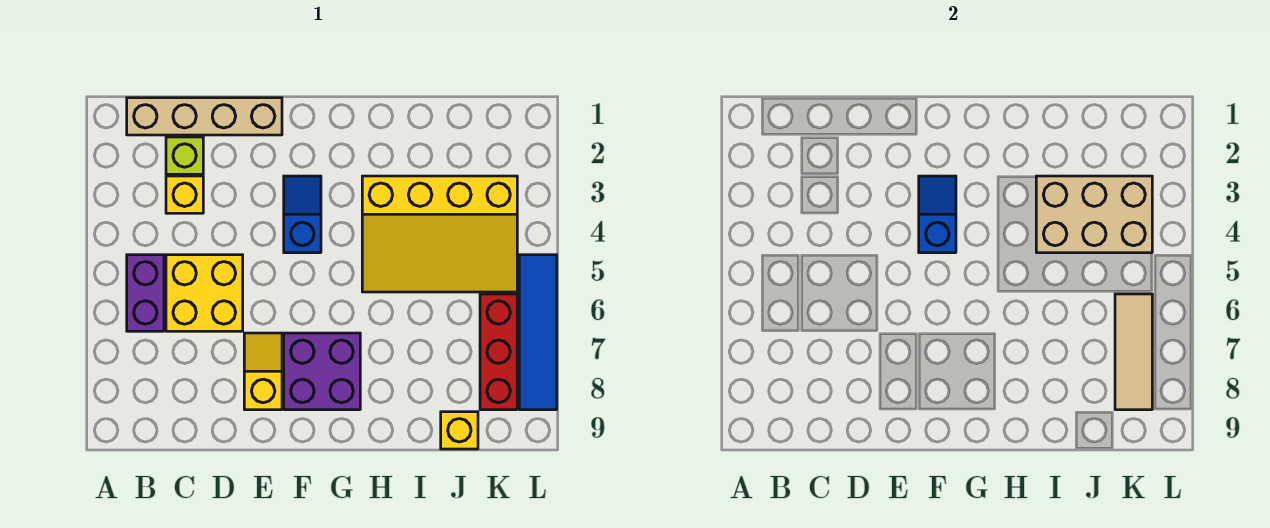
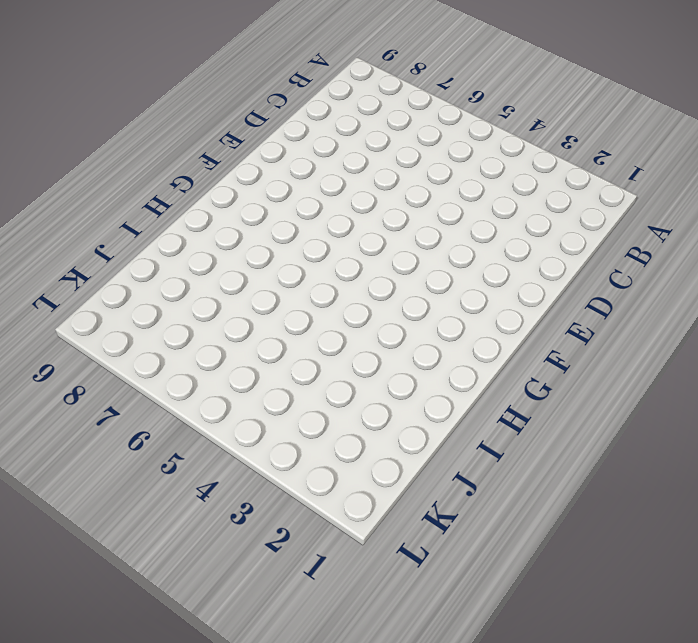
none -> tan 1x4 brick [127,98,282,135]
none -> purple 1x2 brick [127,255,164,331]
none -> lime 1x1 brick [166,137,203,174]

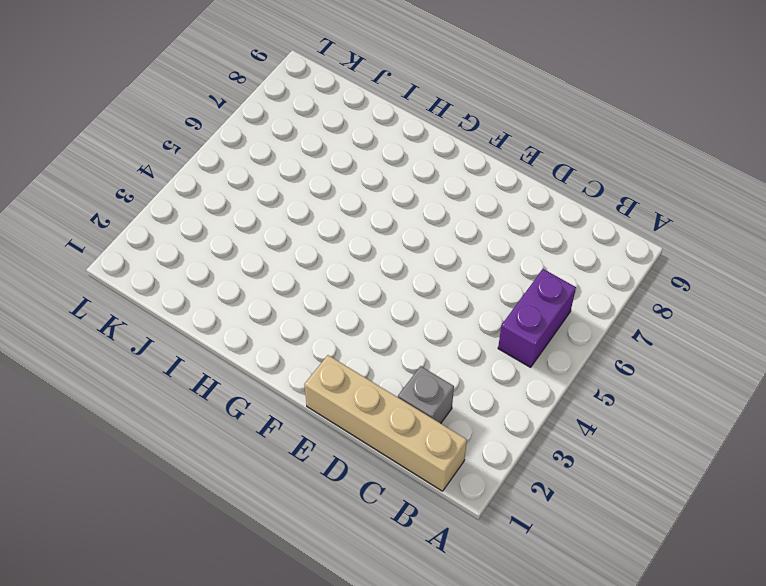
grey 1x1 brick [398,366,454,423] -> lime 1x1 brick [166,137,203,174]
none -> yellow 1x1 brick [166,176,203,213]
none -> yellow 2x2 brick [166,255,243,331]
none -> yellow 1x2 slope [244,333,282,410]

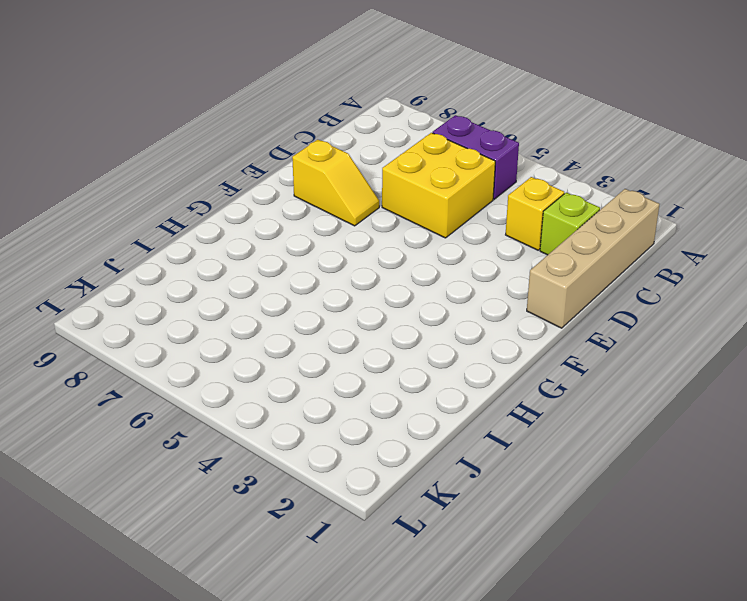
none -> blue 1x2 slope [284,176,321,253]
none -> purple 2x2 brick [284,333,360,410]
none -> yellow 3x4 slope [362,176,517,292]

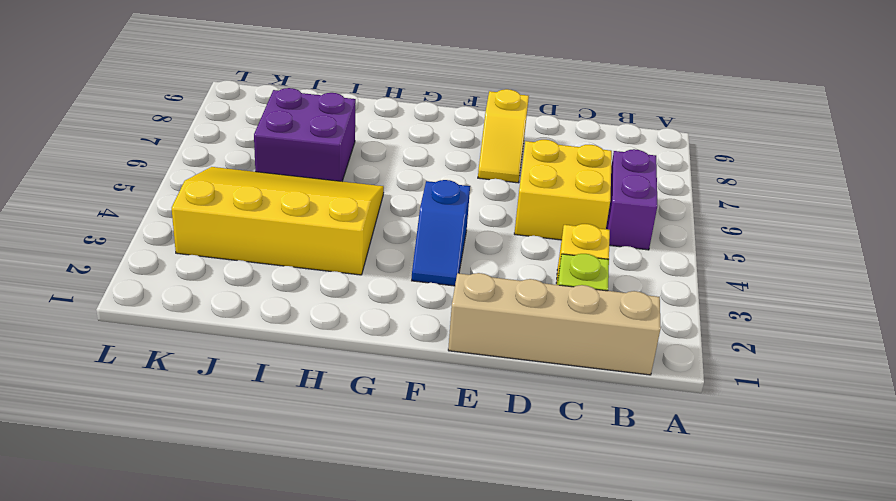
purple 2x2 brick [254,88,356,181] -> purple 2x2 brick moved to [284,333,360,410]
none -> yellow 1x1 brick [441,412,478,449]
none -> red 1x3 brick [480,294,517,410]
none -> blue 1x4 tile [519,255,557,410]

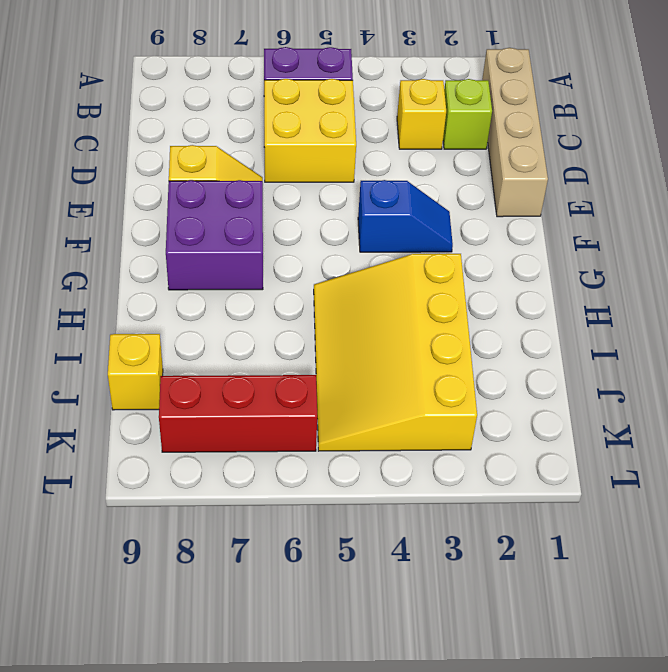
none -> blue 1x4 tile [519,255,557,410]
none -> blue 1x2 slope [919,176,956,253]
none -> tan 2x3 brick [1036,176,1152,253]

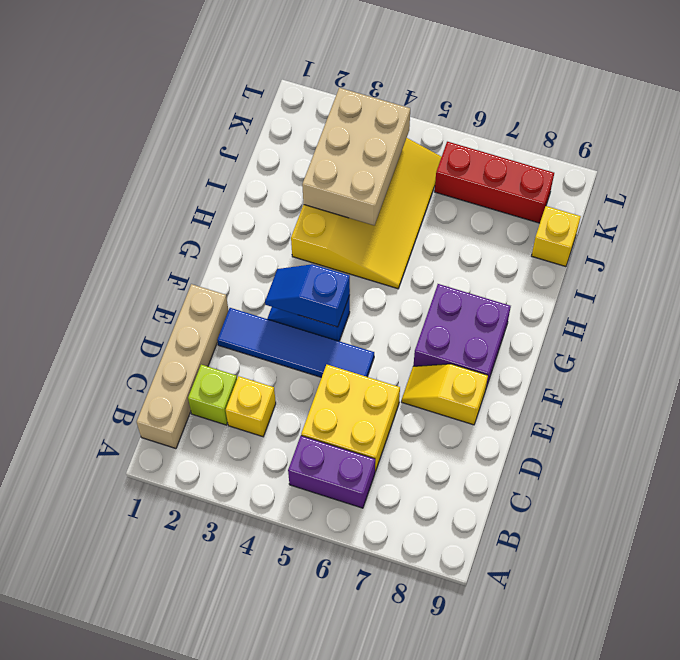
blue 1x4 tile [217,308,374,377] -> blue 1x4 tile moved to [519,255,557,410]
none -> tan 1x3 tile [1115,294,1152,410]

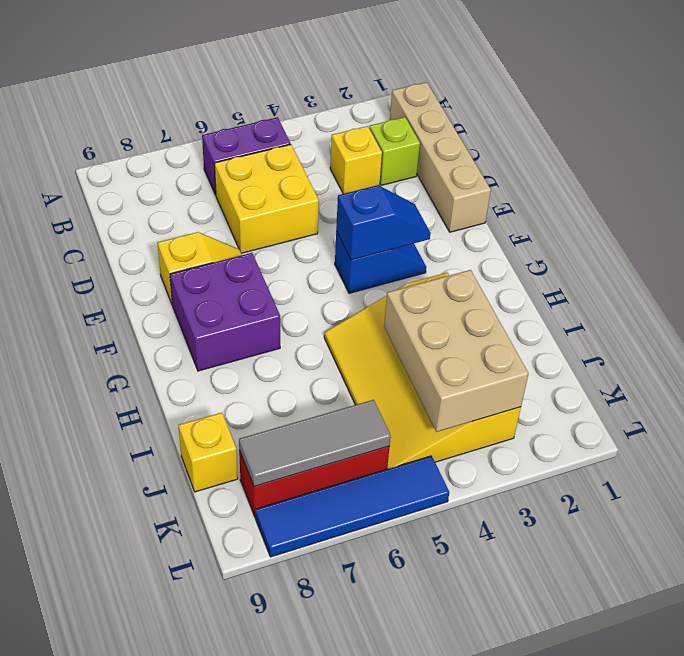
grey 1x3 tile [239,400,391,486] -> tan 1x3 tile [1115,294,1152,410]

